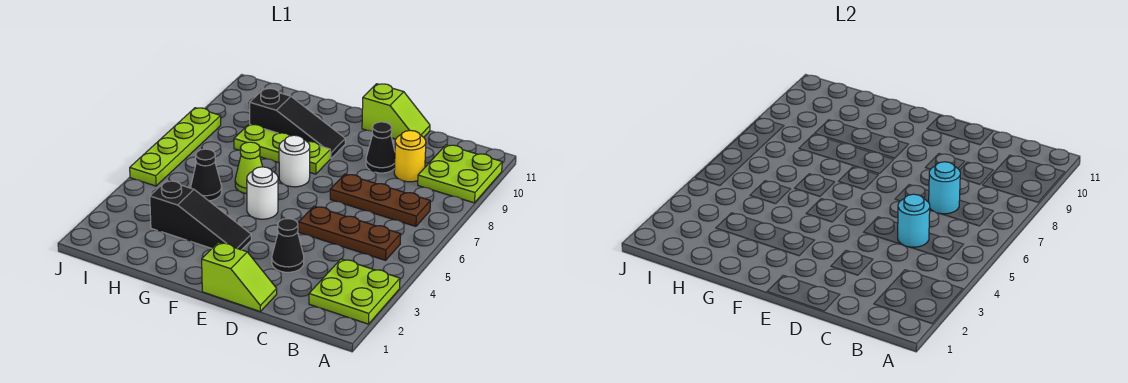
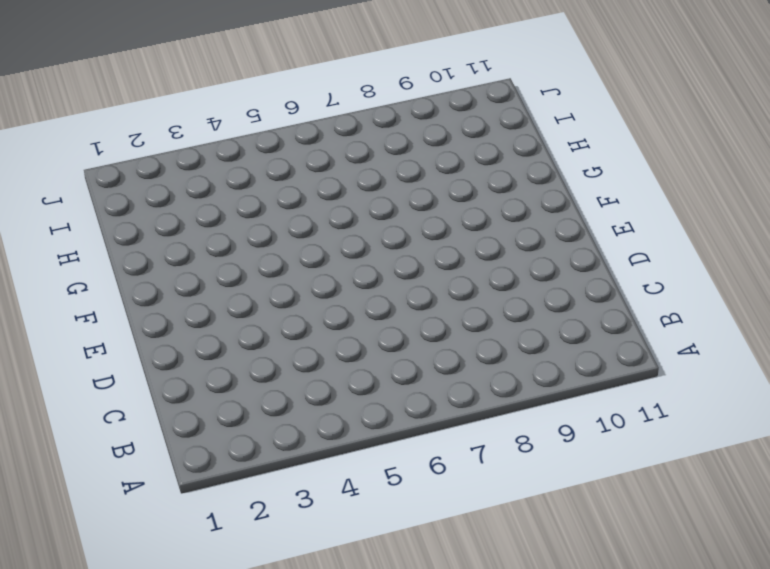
none -> lime 2x2 plate [309,259,400,324]
none -> lime 2x2 plate [418,145,502,203]
none -> brown 1x3 plate [299,206,401,260]

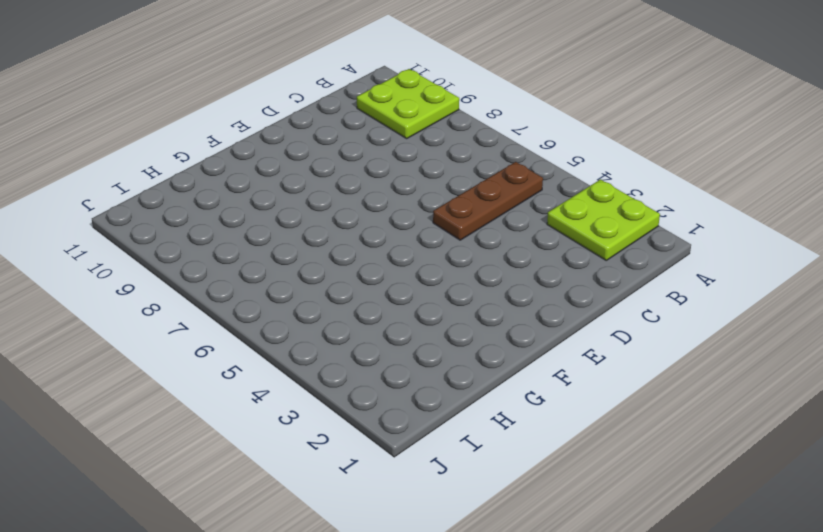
none -> brown 1x3 plate [330,174,430,226]
none -> yellow 1x1 round brick [394,130,426,182]
none -> lime 1x2 slope [202,242,277,311]

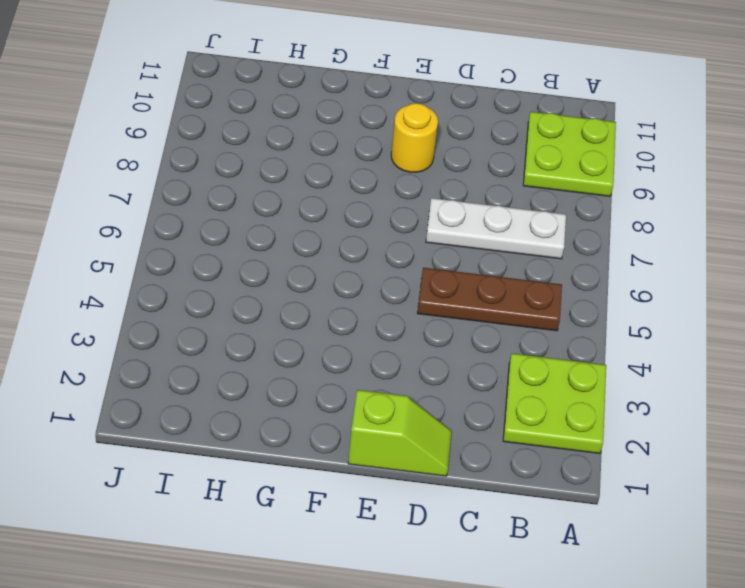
white 1x3 plate [426,198,566,259] -> brown 1x3 plate [330,174,430,226]
yellow 1x1 round brick [391,103,438,172] -> yellow 1x1 round brick moved to [394,130,426,182]
none -> black 1x1 cone [272,219,304,272]
none -> black 1x1 cone [366,122,395,173]
none -> lime 1x2 slope [362,84,430,139]

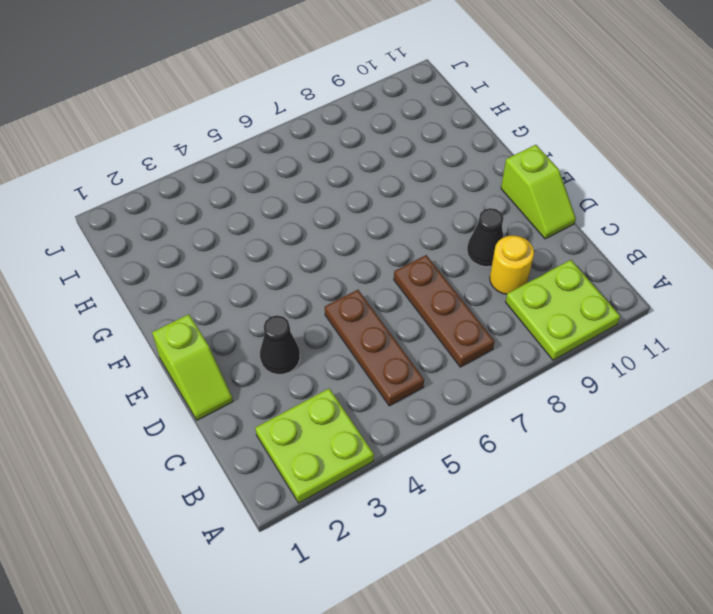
none -> black 1x3 slope [150,181,251,250]
none -> white 1x1 round brick [247,167,278,219]
none -> white 1x1 round brick [279,135,310,187]

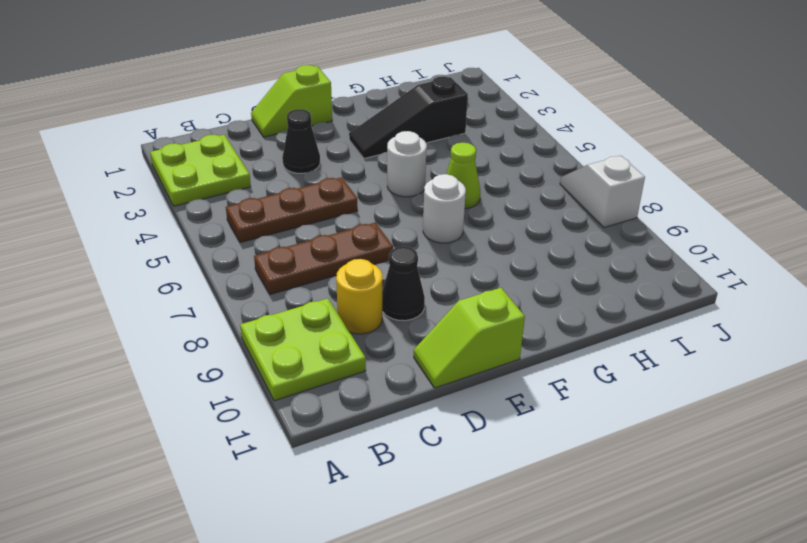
white 1x2 slope [560,156,645,228] -> lime 1x4 plate [130,108,221,186]
none -> lime 1x3 plate [234,124,330,174]
none -> black 1x3 slope [250,88,345,159]
none -> black 1x1 cone [191,149,222,201]

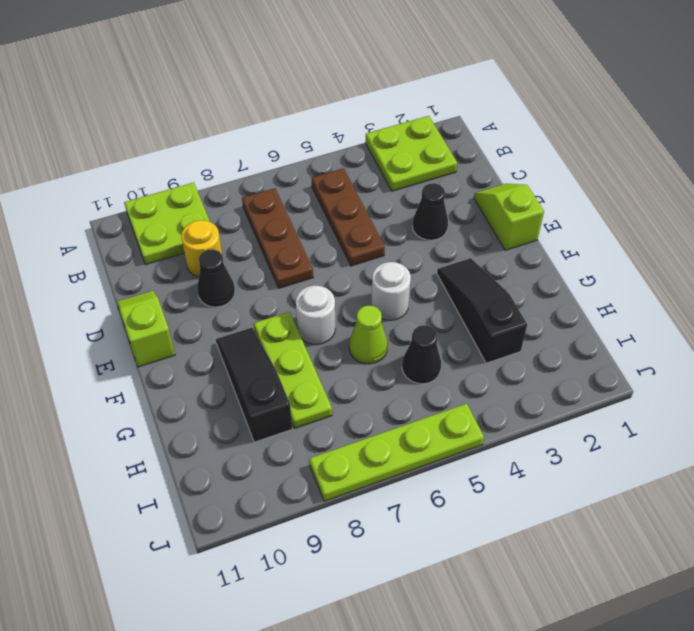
none -> cyan 1x1 round brick [898,194,930,247]
none -> cyan 1x1 round brick [929,162,961,214]

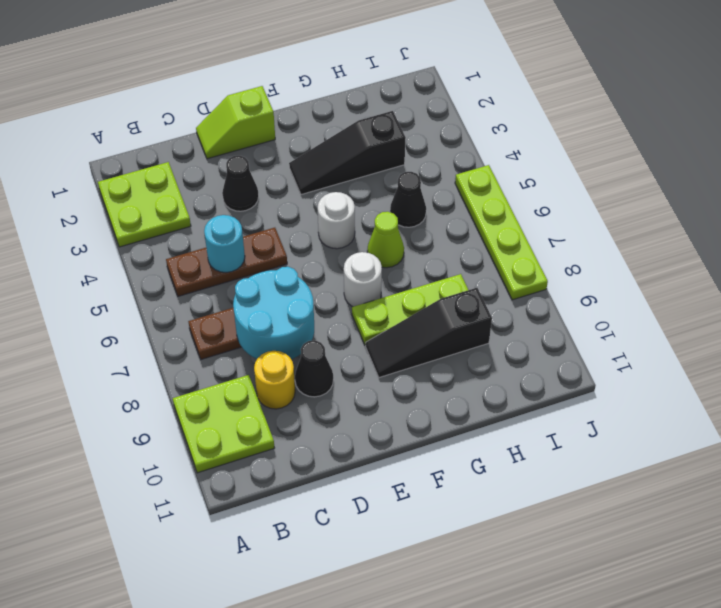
cyan 2x2 round brick [233,267,314,359] -> cyan 1x1 round brick [929,162,961,214]
none -> lime 1x2 slope [362,84,430,139]

